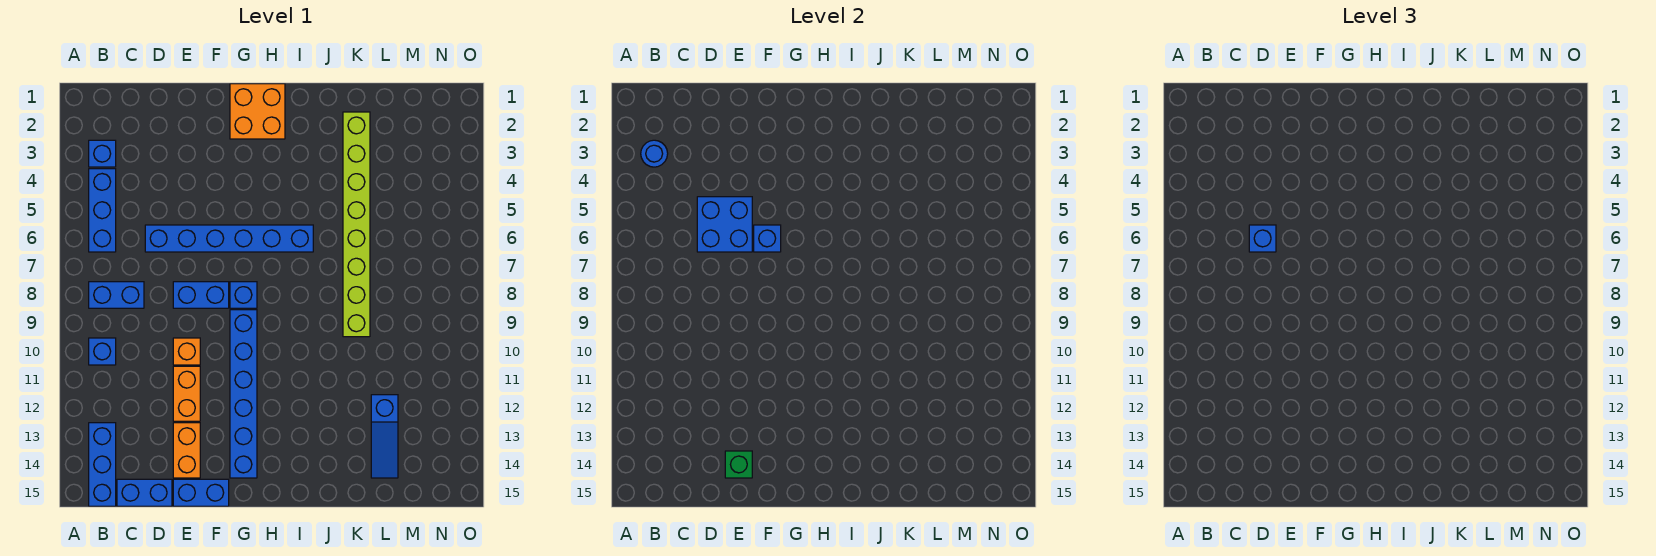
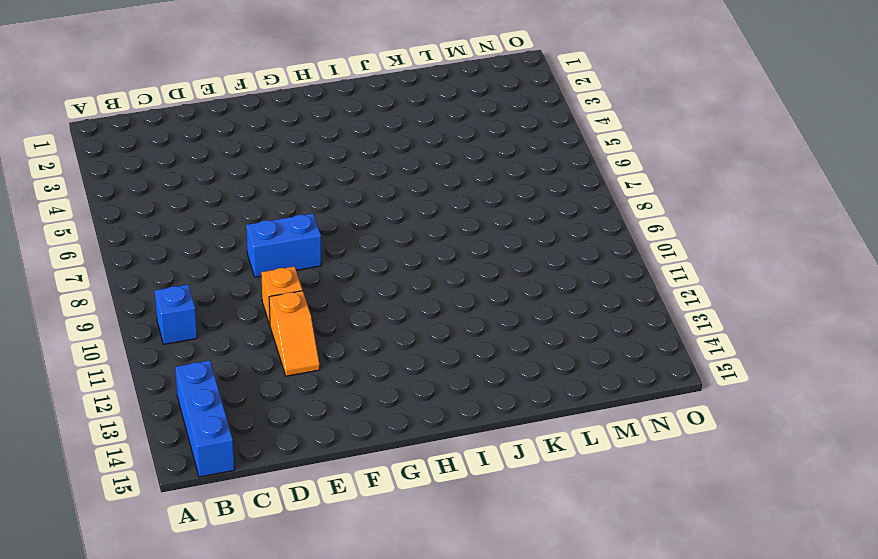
orange 1x2 slope [269,291,320,376] -> orange 1x2 brick [173,366,200,421]
none -> blue 1x1 brick [89,140,116,167]
none -> blue 1x3 brick [89,169,116,252]
none -> blue 1x2 brick [89,282,144,308]

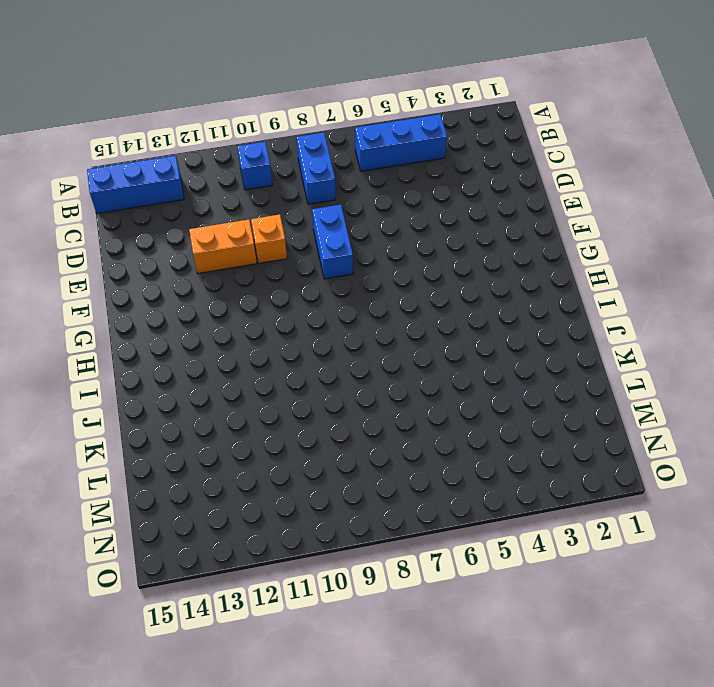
none -> blue 1x1 brick [89,140,116,167]
none -> blue 1x2 brick [117,479,172,506]
none -> blue 1x6 brick [145,225,313,252]

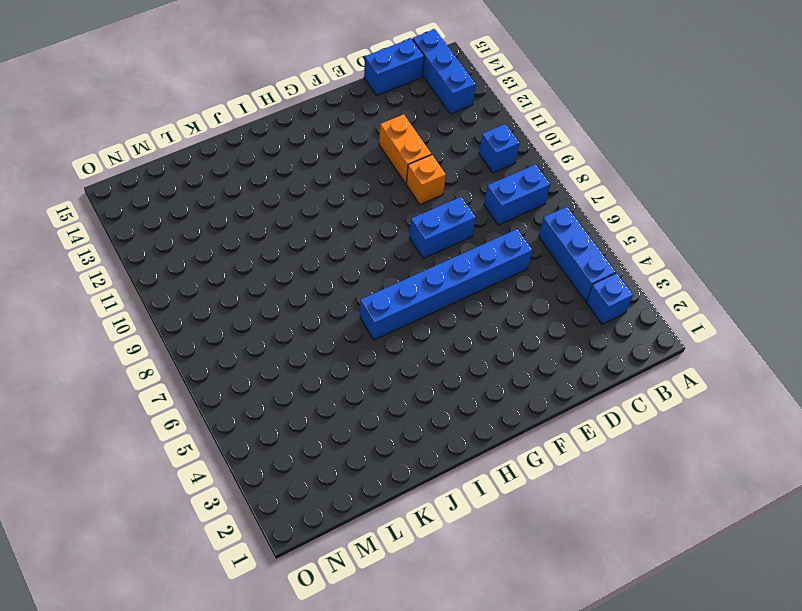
none -> orange 1x2 brick [173,423,200,478]
none -> blue 1x2 brick [173,479,229,506]
none -> orange 2x2 brick [230,84,285,139]

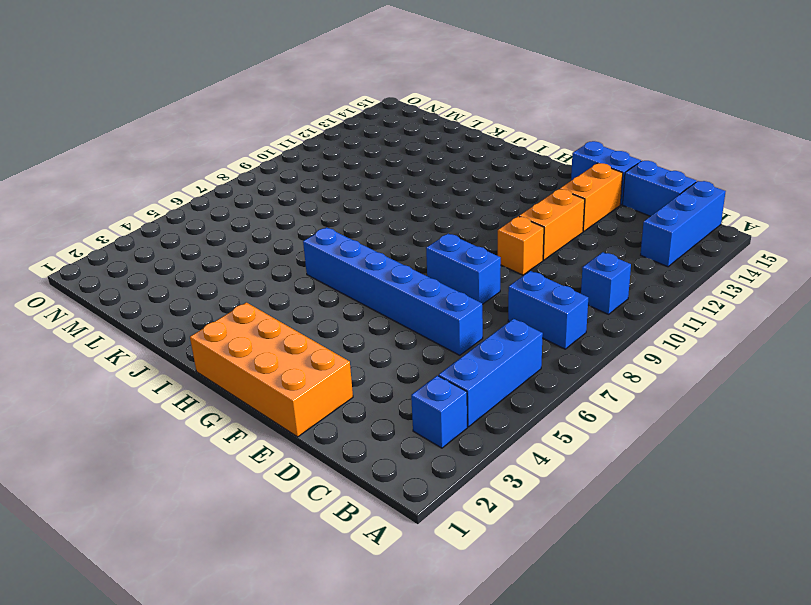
orange 2x4 brick [190,302,353,437] -> orange 2x2 brick [230,84,285,139]
none -> blue 1x1 brick [230,282,257,308]
none -> blue 1x6 brick [230,310,257,478]
none -> lime 1x8 brick [343,112,370,337]

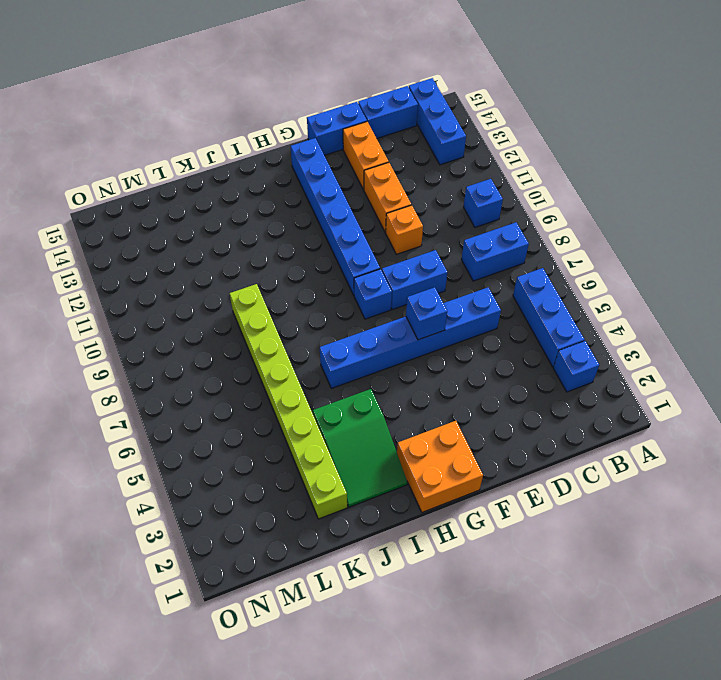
green 2x3 slope [313,389,408,507] -> none
none -> blue 1x3 slope [371,395,398,478]
none -> blue 1x1 round brick [641,140,668,167]
none -> blue 2x2 brick [697,197,752,252]

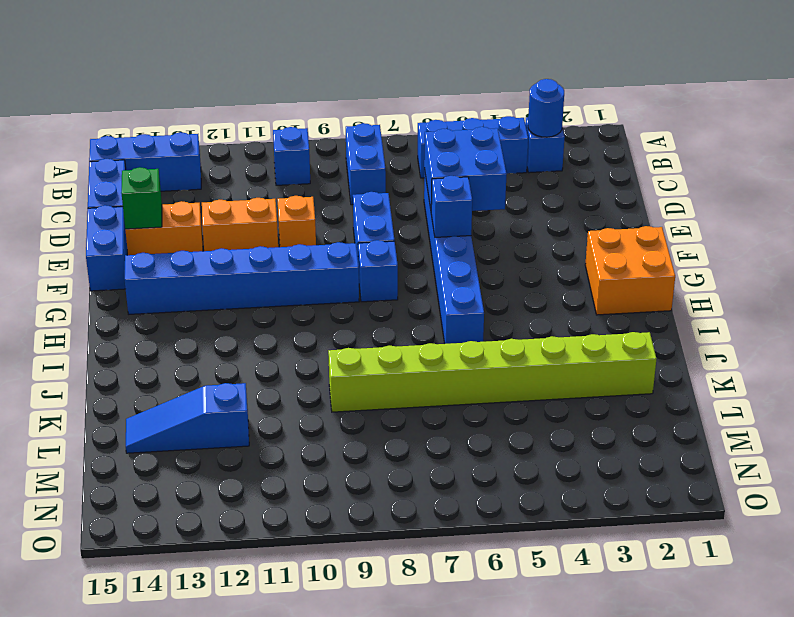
none -> blue 1x1 brick [1249,225,1276,252]

